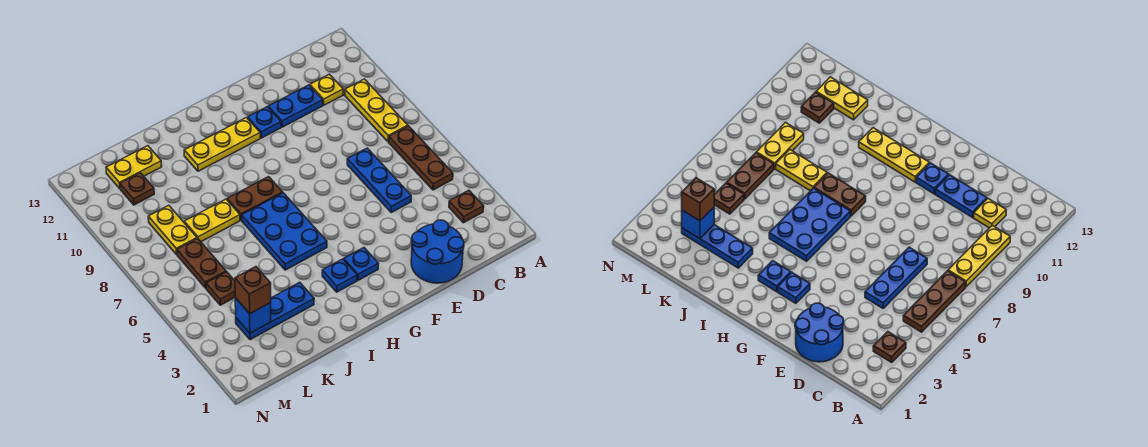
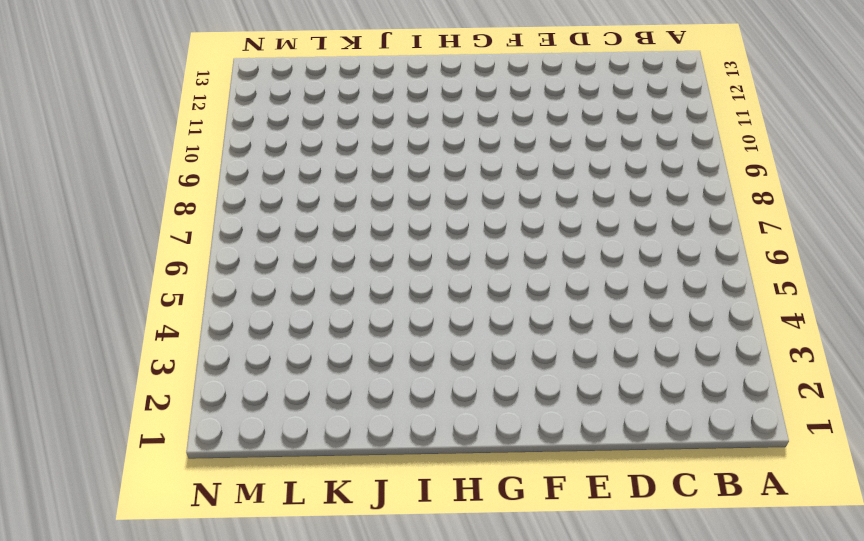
none -> brown 1x1 plate [449,190,484,223]
none -> brown 1x3 plate [389,126,453,190]
none -> yellow 1x3 plate [345,79,408,142]

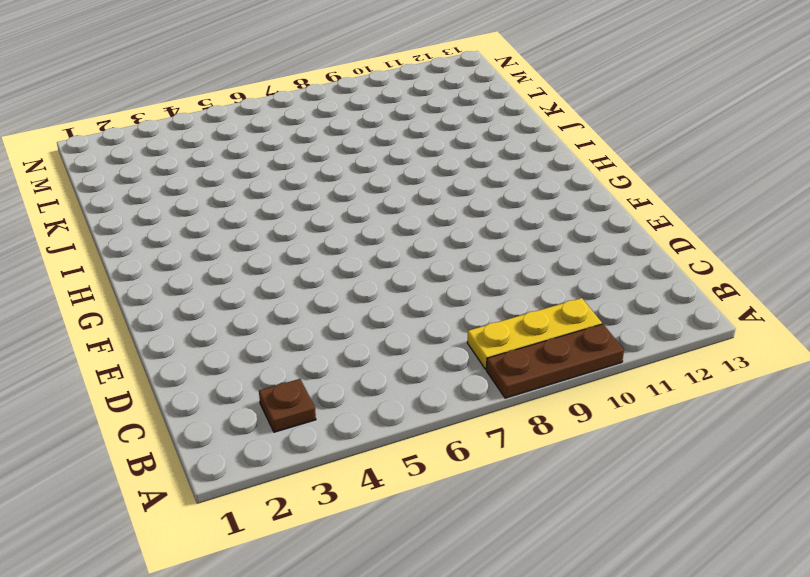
brown 1x3 plate [486,324,624,398] -> brown 1x3 plate moved to [389,126,453,190]
none -> yellow 1x1 plate [310,74,343,105]
none -> blue 2x2 round brick [411,220,464,283]
none -> blue 1x3 plate [347,148,411,213]

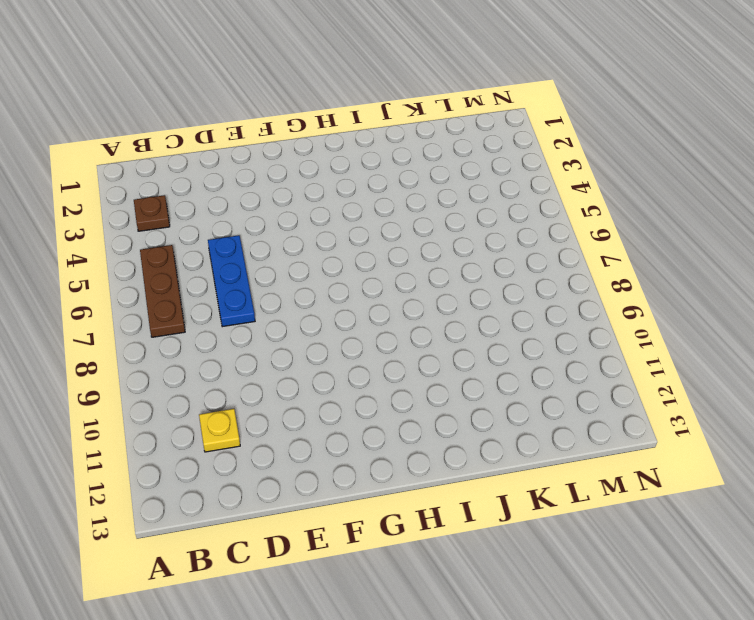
none -> yellow 1x3 plate [345,79,408,142]
none -> blue 2x2 round brick [411,220,464,283]
none -> blue 1x2 plate [268,85,323,127]

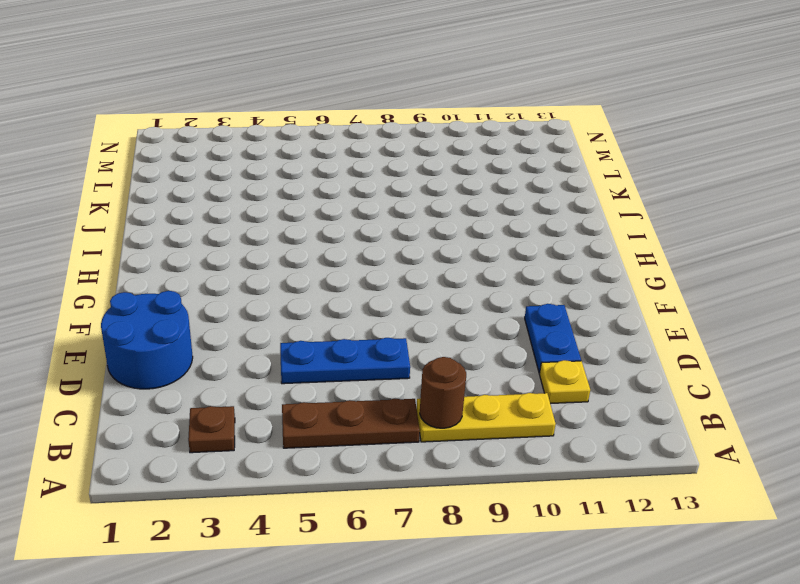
brown 1x1 round brick [420,357,466,428] -> none
none -> blue 1x1 plate [248,107,281,138]
none -> blue 1x1 plate [344,248,379,280]
none -> yellow 1x3 plate [184,118,260,171]

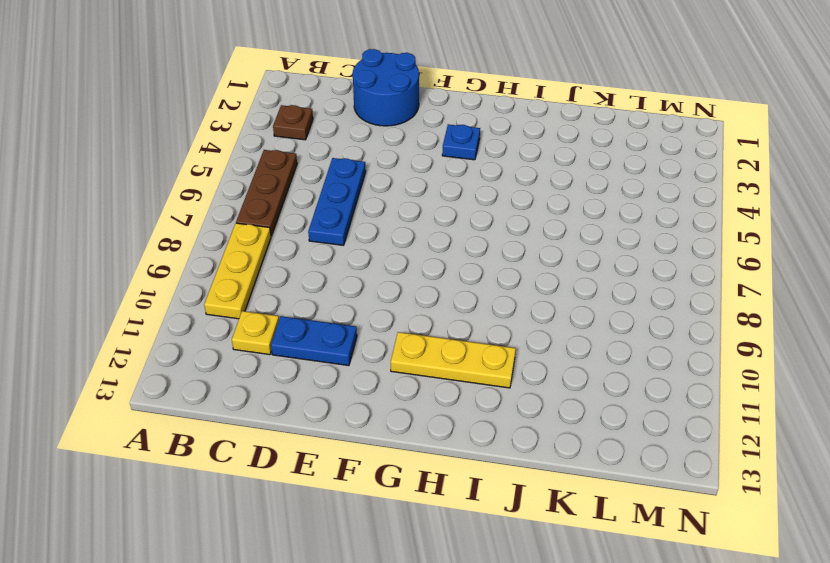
none -> blue 1x1 plate [248,107,281,138]
none -> blue 1x1 plate [322,259,357,292]
none -> blue 2x3 plate [242,193,327,270]

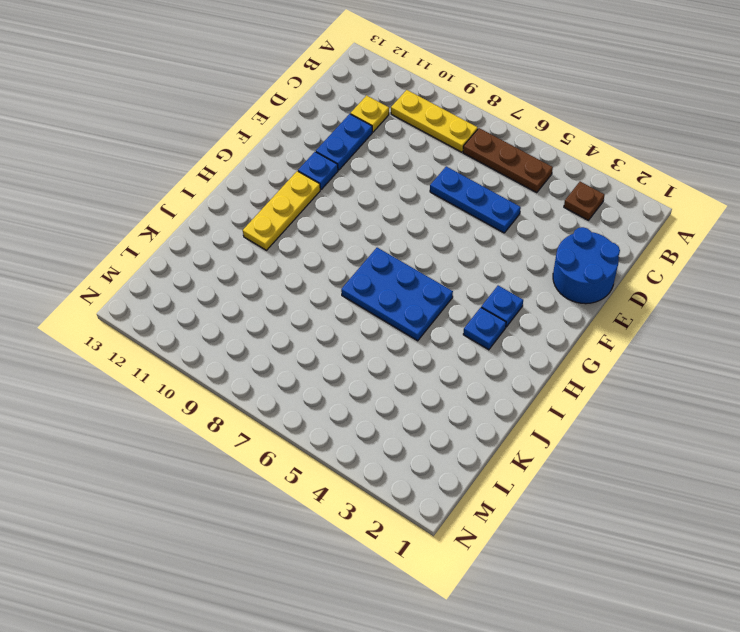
none -> brown 1x2 plate [227,177,283,220]
none -> blue 1x3 plate [236,282,314,340]
none -> yellow 1x2 plate [184,199,240,242]

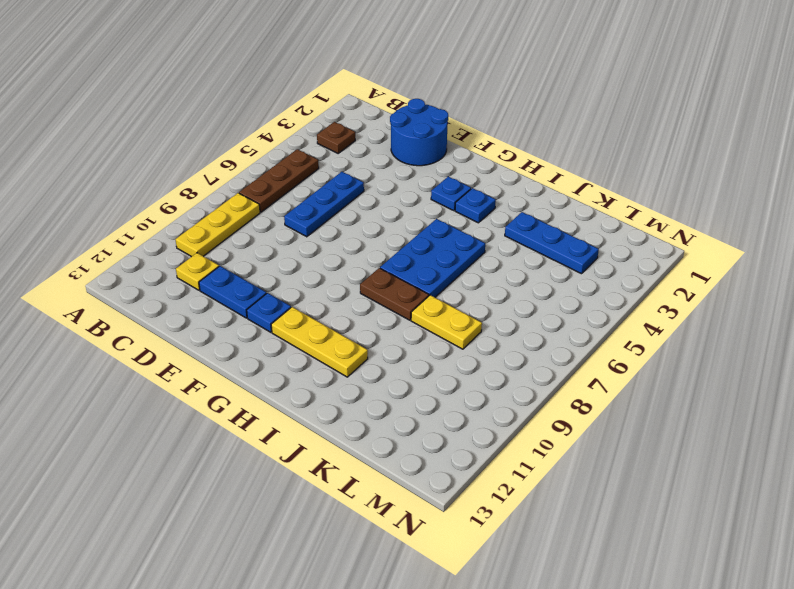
none -> yellow 1x2 plate [106,146,162,189]
none -> brown 1x1 plate [206,272,235,305]
none -> brown 1x2 plate [177,238,226,288]

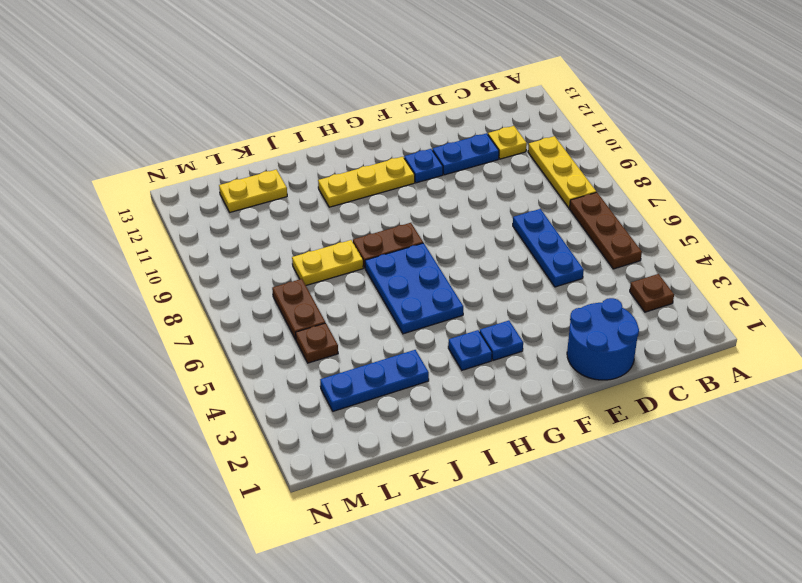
none -> yellow 1x2 plate [148,205,197,254]
none -> brown 1x1 plate [120,173,154,205]
none -> blue 1x1 brick [235,298,271,333]

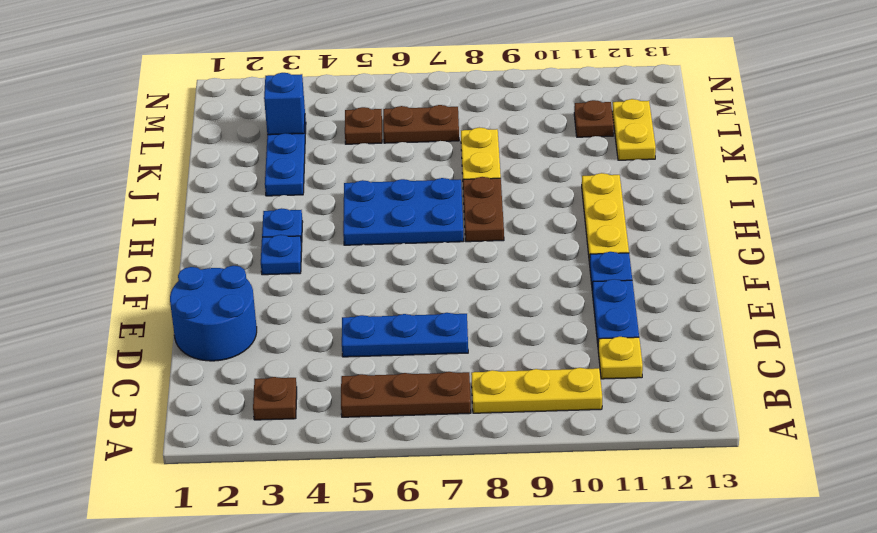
none -> yellow 1x2 plate [148,205,197,254]
none -> brown 1x1 brick [235,267,271,314]

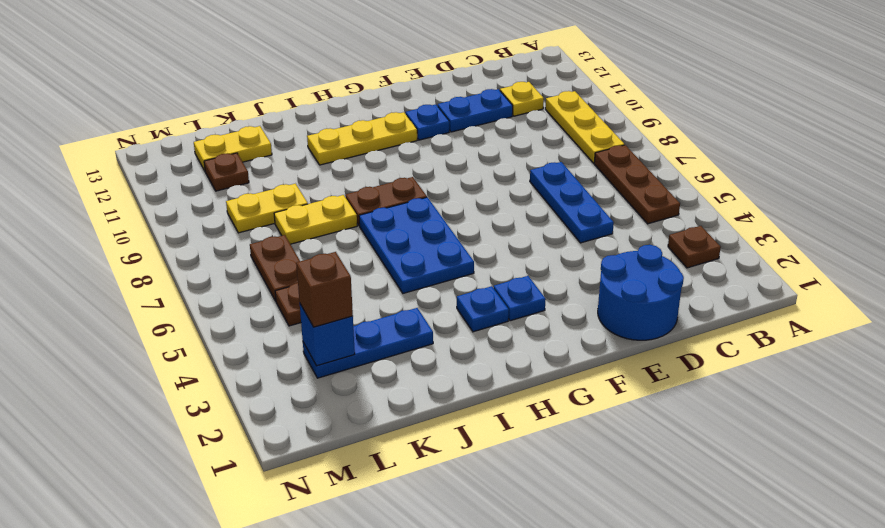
yellow 1x2 plate [226,184,308,233] -> yellow 1x2 plate turned to [148,205,197,254]

